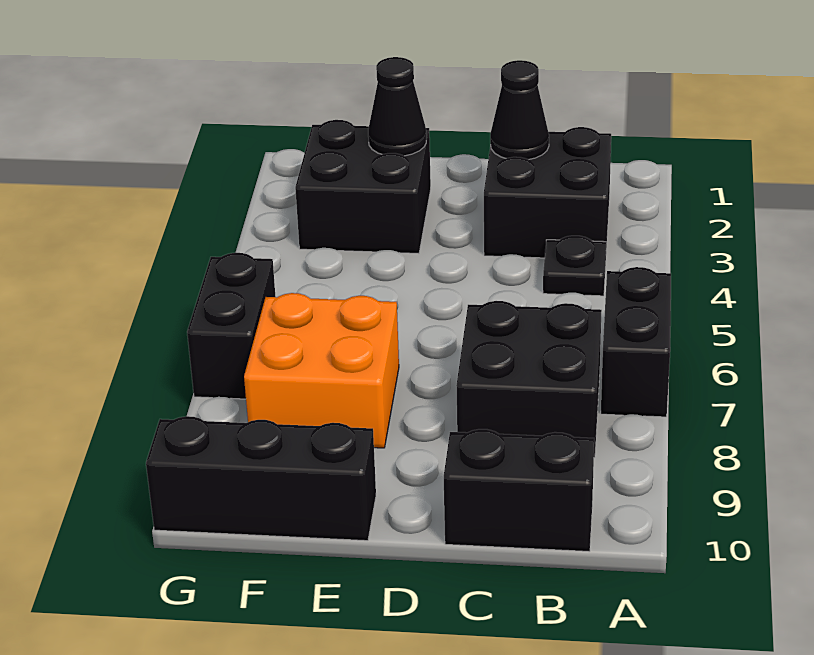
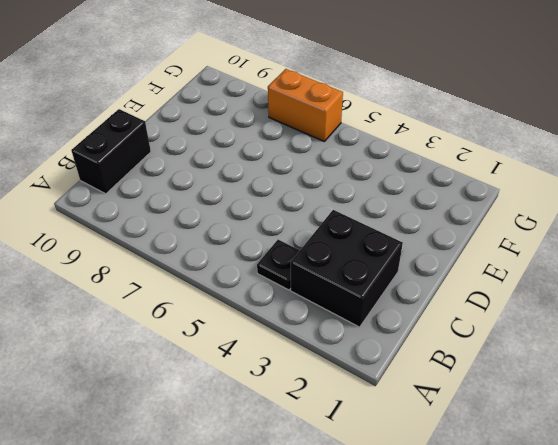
orange 1x2 brick [268,69,343,142] -> black 1x2 brick [187,253,275,399]
none -> black 1x2 brick [601,267,671,417]
none -> black 2x2 brick [456,301,602,458]

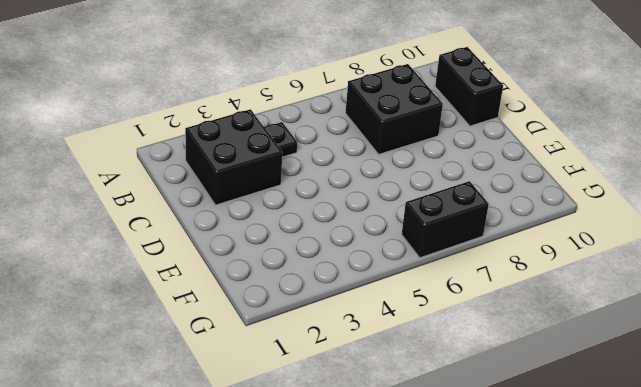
none -> black 1x2 brick [601,267,671,417]
none -> black 2x2 brick [295,120,431,254]

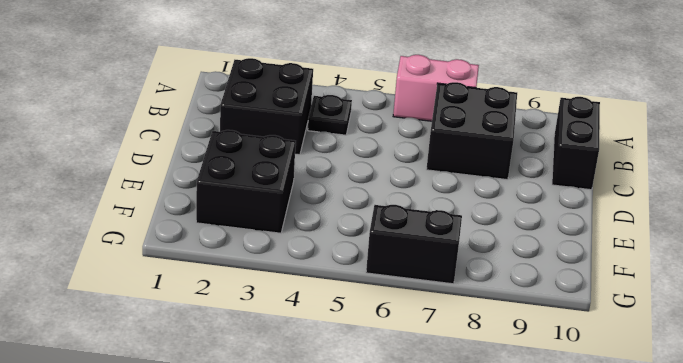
pink 1x2 brick [393,55,479,121] -> black 1x2 brick [601,267,671,417]
none -> orange 2x2 brick [244,293,399,448]
none -> black 1x3 brick [146,416,376,541]

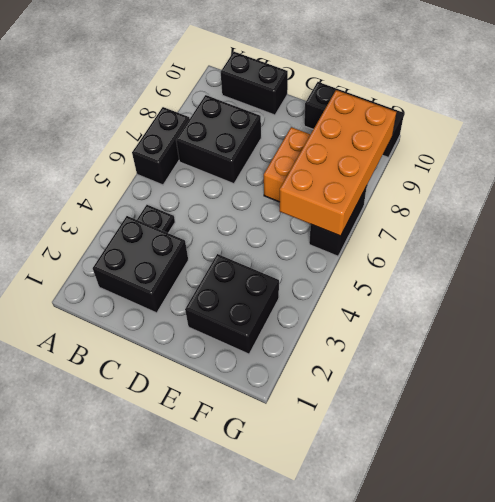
orange 2x4 brick [279,90,396,236] -> none
none -> black 1x1 cone [490,60,549,160]
none -> black 1x1 cone [368,57,426,156]

